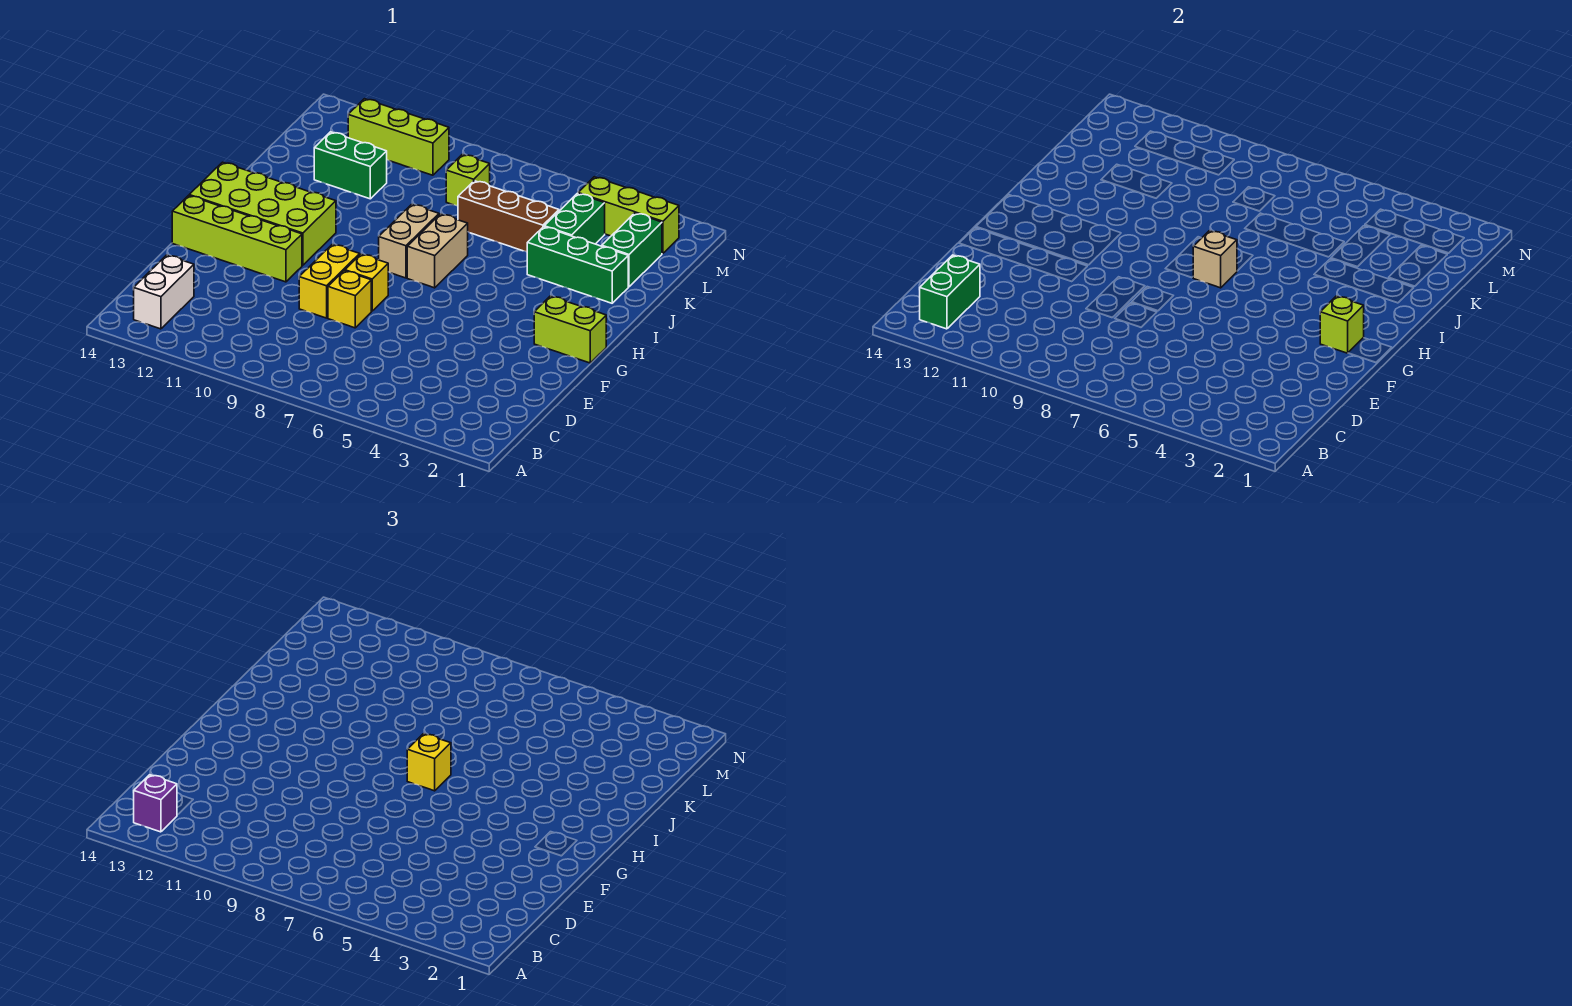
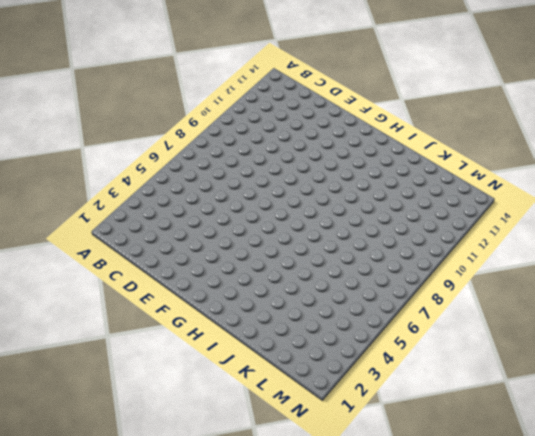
none -> white 1x2 brick [134,255,194,329]
none -> yellow 1x1 brick [328,271,371,328]
none -> yellow 1x2 brick [299,244,360,318]

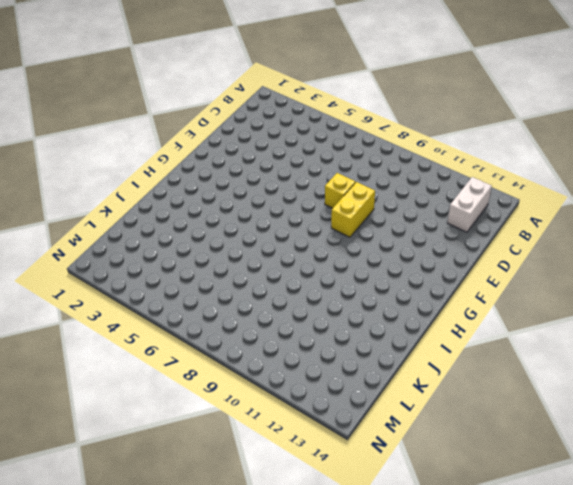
none -> yellow 1x1 brick [345,254,388,311]
none -> lime 1x4 brick [172,195,302,282]
none -> lime 1x2 brick [534,296,606,363]

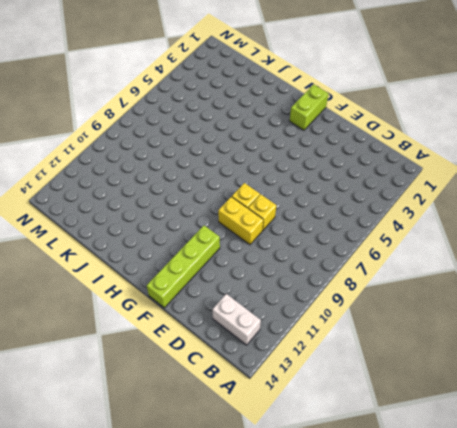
none -> lime 2x4 brick [189,162,336,265]
none -> tan 1x2 brick [407,214,468,288]
none -> tan 1x2 brick [379,204,439,278]

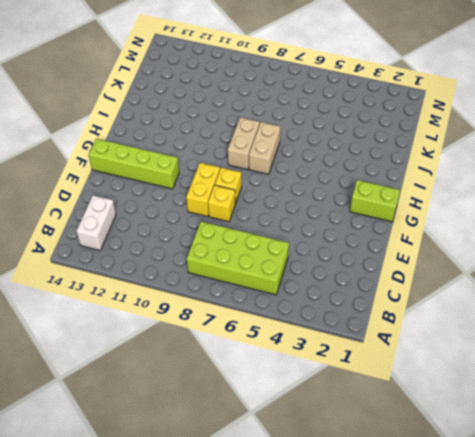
lime 2x4 brick [187,222,289,295] -> lime 2x4 brick moved to [189,162,336,265]
none -> green 1x3 brick [527,227,628,303]
none -> green 1x2 brick [602,213,662,287]
none -> green 1x2 brick [544,193,605,244]

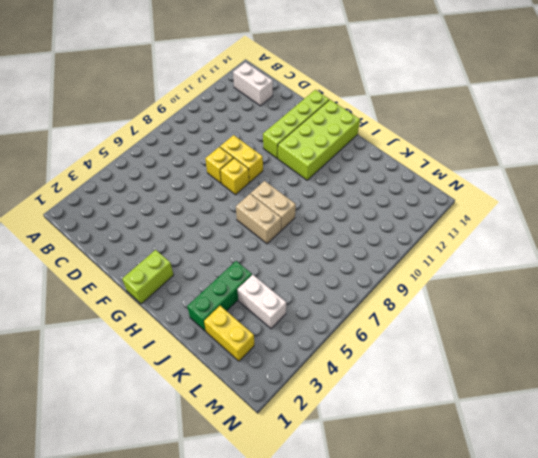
yellow 1x2 brick [204,306,254,361] -> green 1x2 brick [602,213,662,287]
white 1x2 brick [237,275,286,329] -> green 1x2 brick [544,193,605,244]
none -> brown 1x3 brick [458,181,559,252]
none -> green 1x2 brick [314,132,387,199]
none -> lime 1x1 brick [446,154,490,206]

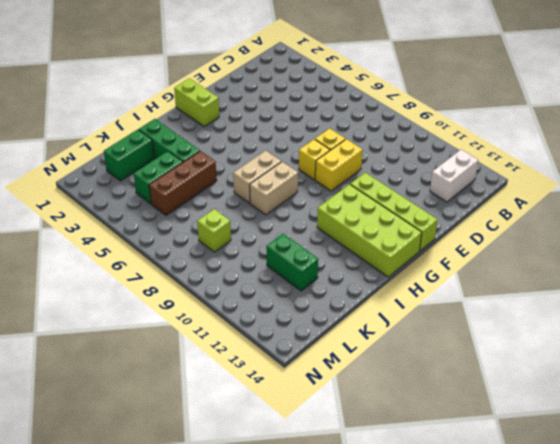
brown 1x3 brick [149,151,217,215] -> brown 1x3 brick turned to [458,181,559,252]
none -> lime 1x3 brick [578,177,679,254]
none -> lime 1x3 brick [348,99,449,175]
none -> green 1x2 brick [920,255,980,329]

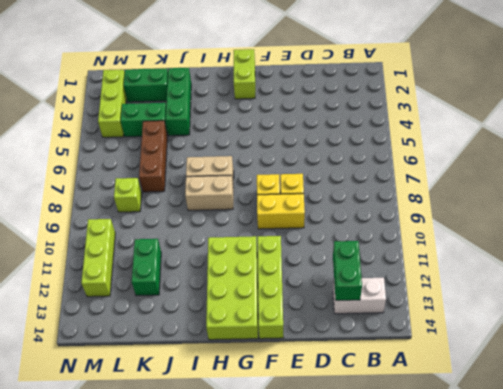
green 1x2 brick [333,241,362,300] -> green 1x2 brick turned to [920,255,980,329]
none -> lime 1x1 brick [1320,296,1364,353]
none -> tan 1x1 brick [1193,231,1237,288]
none -> purple 1x1 brick [134,775,177,832]

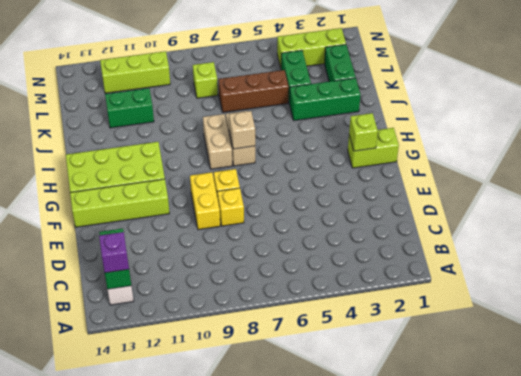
none -> yellow 1x1 brick [407,734,451,791]

